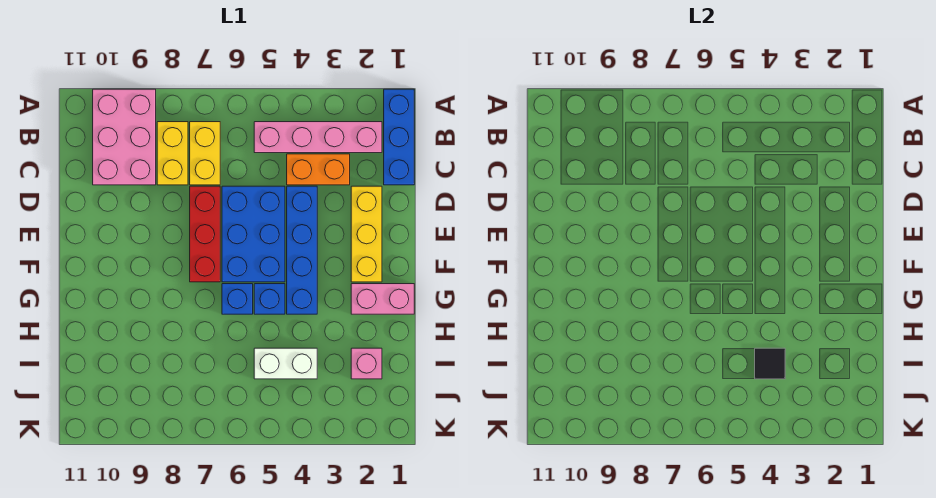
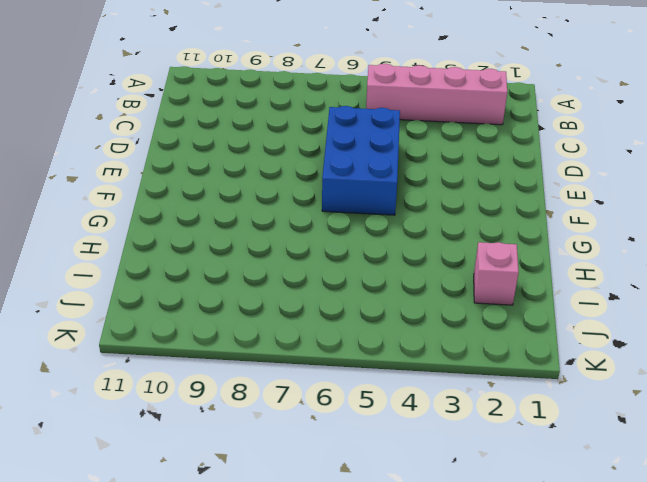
none -> blue 1x3 brick [384,89,414,185]
none -> pink 2x3 brick [93,89,156,185]
none -> yellow 1x2 brick [190,122,220,185]

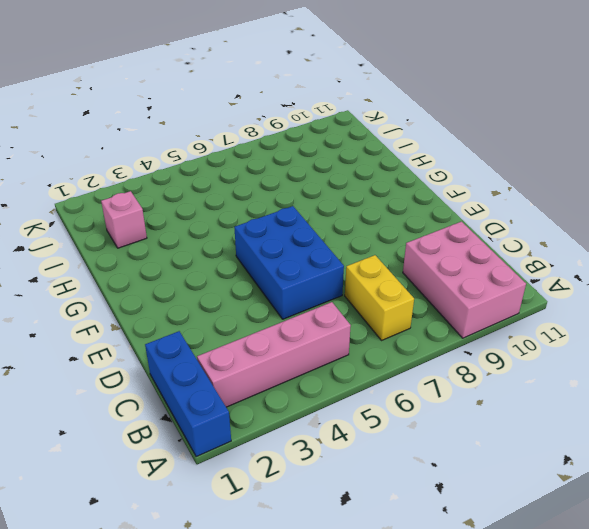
none -> yellow 1x2 brick [157,122,188,185]
none -> orange 1x2 brick [287,154,350,185]
none -> yellow 1x3 brick [351,186,382,282]

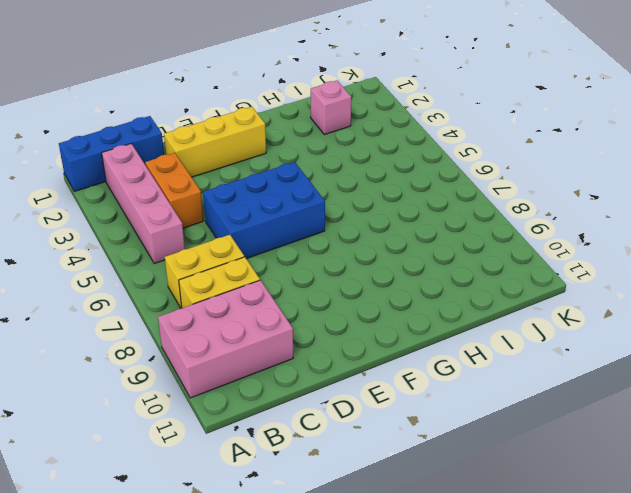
none -> blue 1x4 brick [287,186,317,314]
none -> red 1x3 brick [190,186,220,282]
none -> pink 1x2 brick [351,284,414,314]

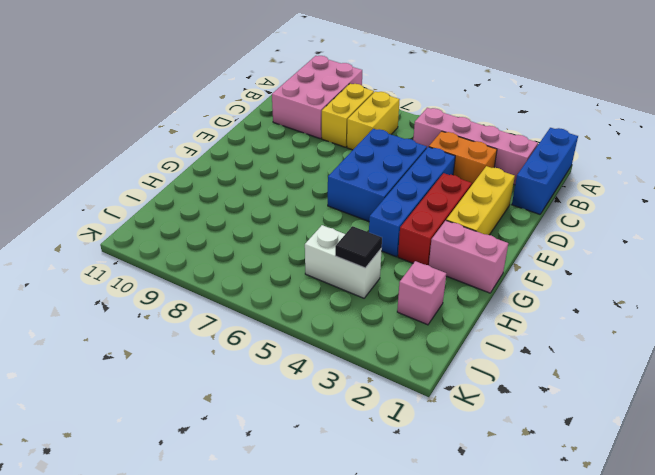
red 1x3 brick [398,173,472,265] -> red 1x3 brick moved to [190,186,220,282]
none -> blue 1x1 brick [254,284,285,314]
none -> blue 1x1 brick [222,284,253,314]

